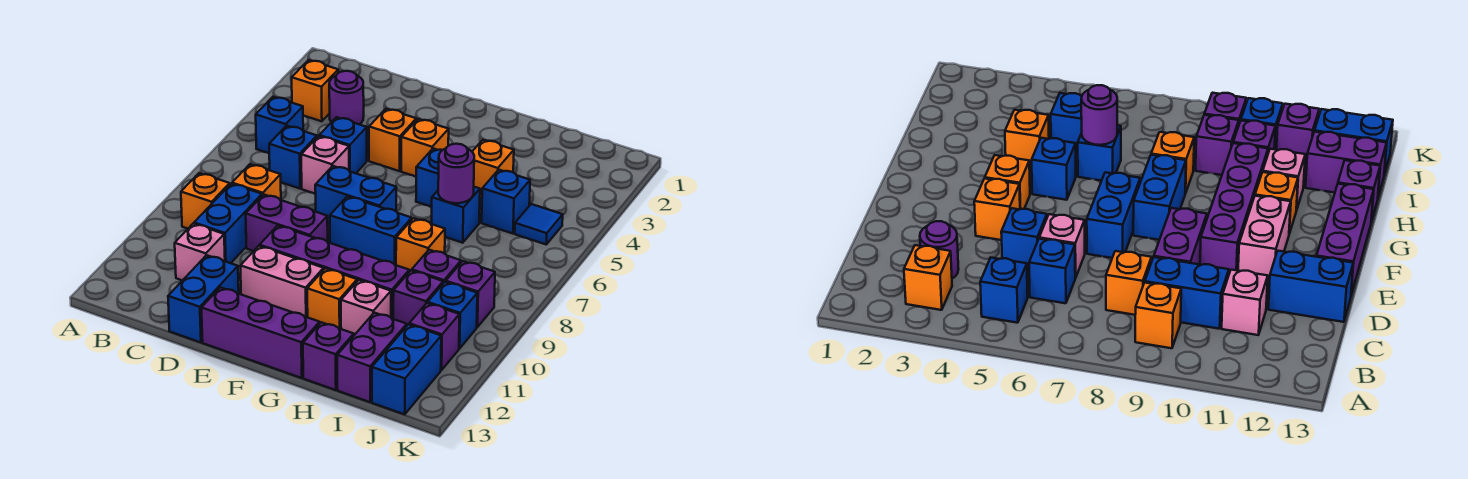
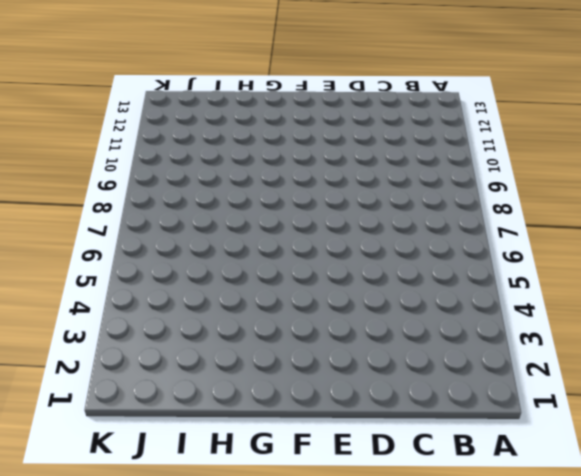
none -> orange 1x1 brick [292,60,338,121]
none -> blue 1x1 brick [256,97,303,153]
none -> orange 1x1 brick [181,173,230,229]
none -> purple 1x1 round brick [329,71,364,124]

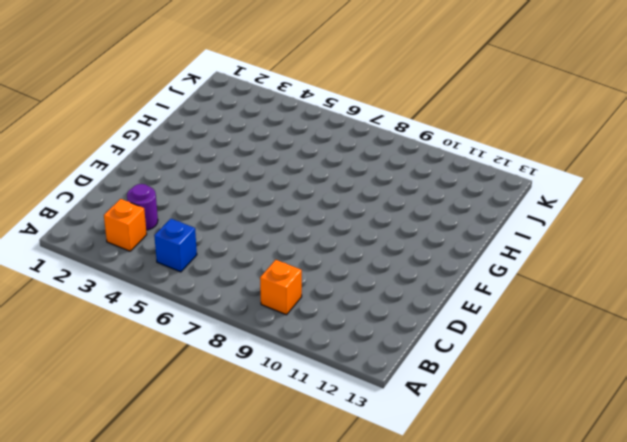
none -> blue 1x1 brick [269,126,317,189]
none -> orange 1x1 brick [232,164,281,200]
none -> blue 1x2 brick [194,184,262,263]
none -> pink 1x1 brick [175,224,225,281]

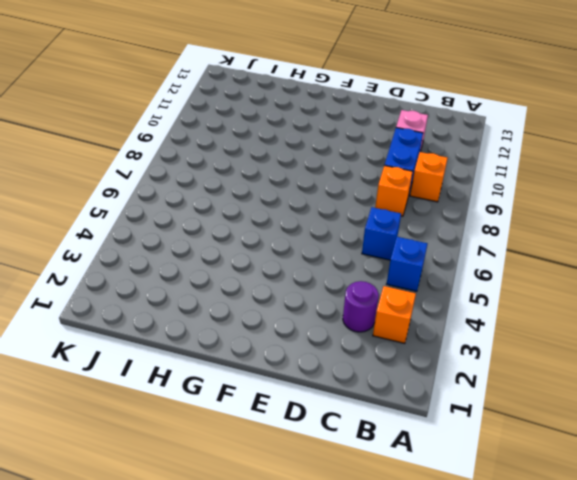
none -> blue 1x1 brick [319,117,367,173]
none -> pink 1x1 brick [301,136,349,194]
none -> purple 1x2 brick [246,194,328,251]
none -> blue 1x2 brick [168,255,239,342]

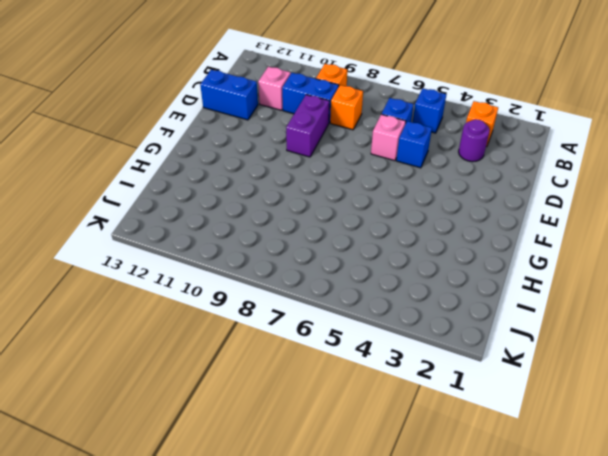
none -> orange 1x1 brick [369,109,416,171]
none -> blue 1x2 brick [315,166,396,224]
none -> purple 1x4 brick [260,225,409,319]
none -> pink 1x2 brick [240,246,324,317]

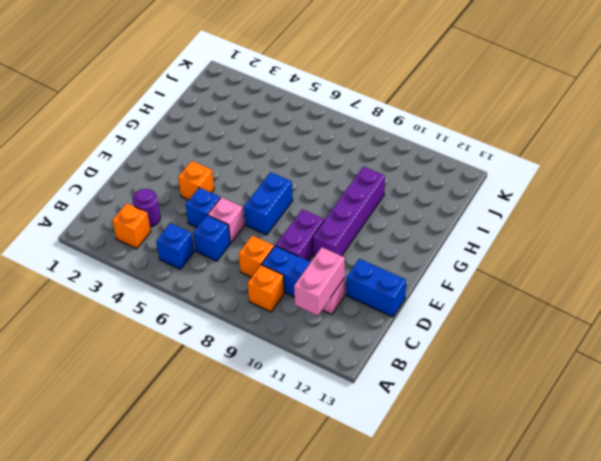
pink 1x2 brick [294,247,345,316] -> pink 1x2 brick moved to [240,246,324,317]
none -> purple 1x3 brick [201,287,320,378]
none -> orange 1x1 brick [401,119,449,177]
none -> blue 1x2 brick [330,196,412,265]
none -> blue 1x1 brick [416,148,442,207]

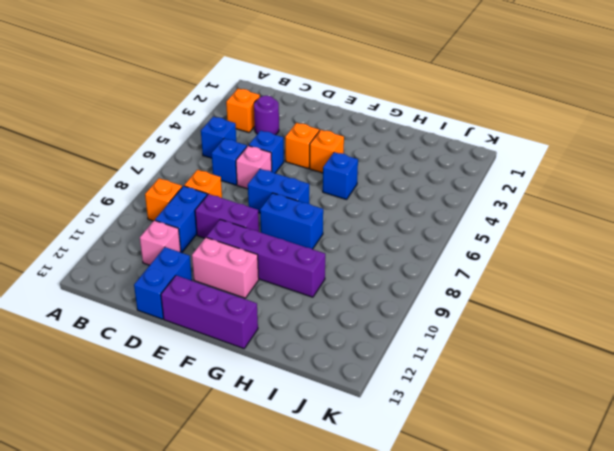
none -> orange 1x1 brick [307,268,357,329]
none -> orange 1x1 brick [472,140,514,198]
none -> blue 1x1 brick [432,187,480,243]
none -> orange 1x1 brick [396,218,445,272]

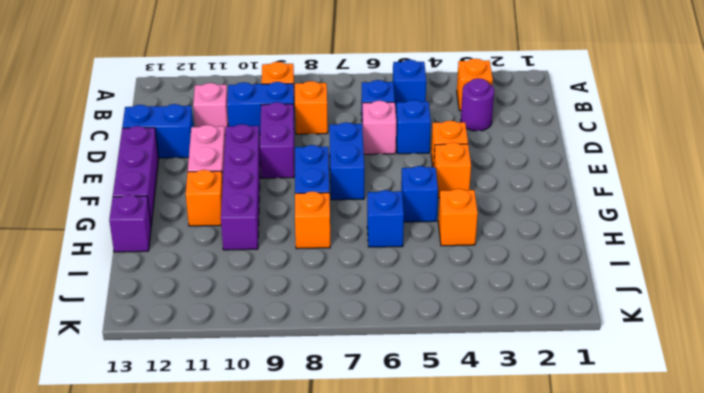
none -> pink 1x1 brick [341,280,391,335]
none -> blue 1x1 brick [482,170,530,234]
none -> purple 1x1 brick [412,250,461,283]
none -> purple 1x1 brick [393,270,443,325]

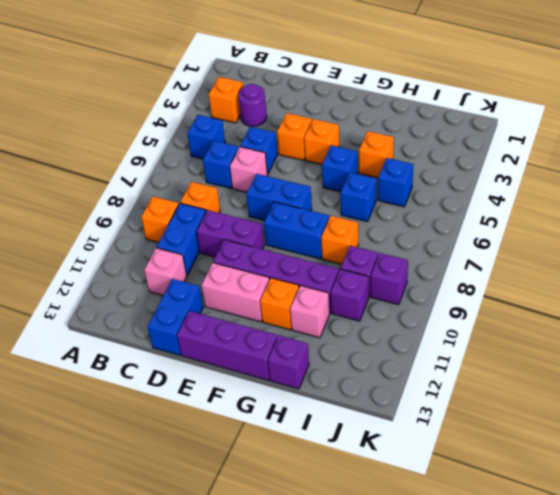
none -> purple 1x2 brick [337,313,407,402]
none -> blue 1x1 tile [515,204,563,244]
none -> blue 1x1 brick [428,282,477,349]
none -> purple 1x1 brick [409,303,459,370]

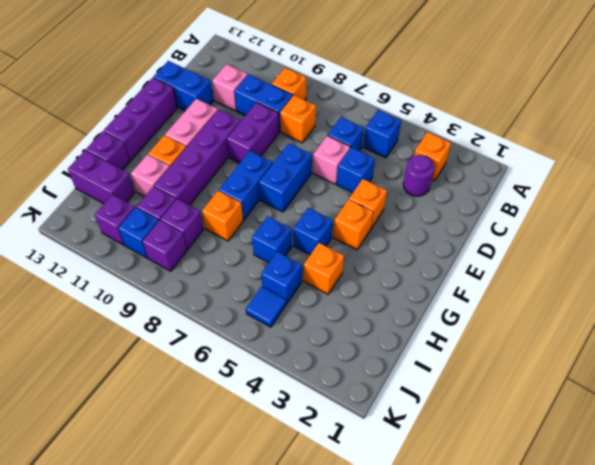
none -> blue 1x2 brick [372,324,441,414]
none -> purple 1x1 round brick [438,144,474,203]

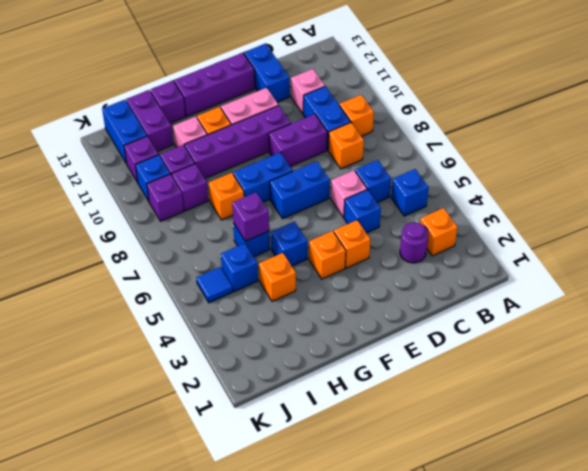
purple 1x1 brick [232,192,269,241] -> purple 1x1 round brick [438,144,474,203]

